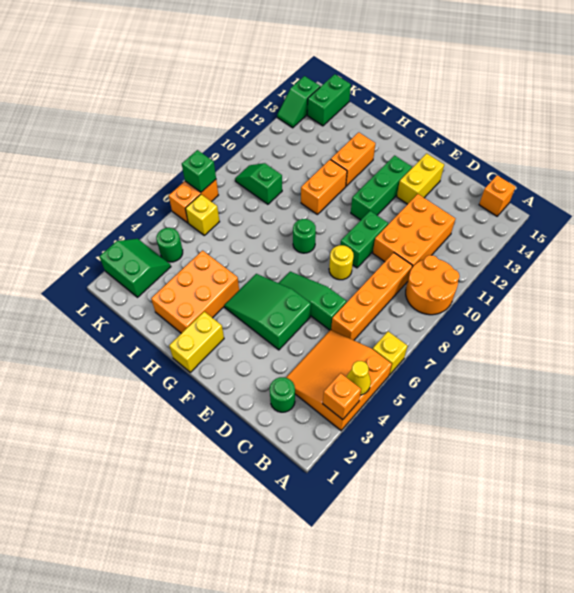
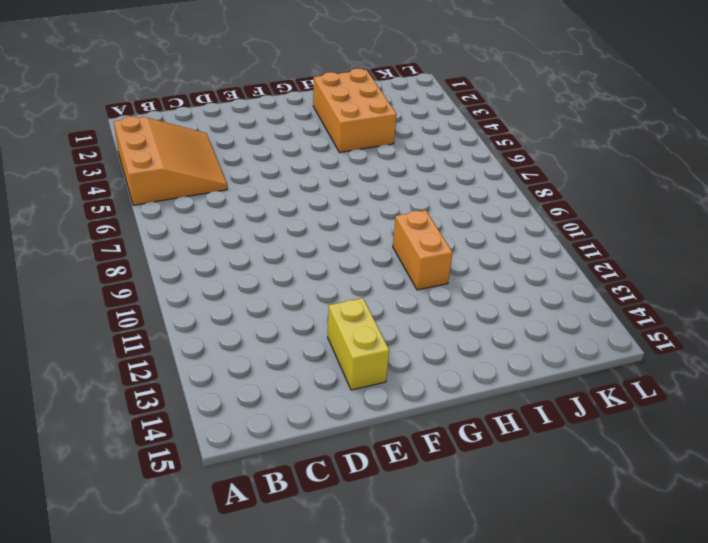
none -> yellow 1x1 brick [373,331,408,375]
none -> orange 2x2 round brick [406,255,459,315]
none -> orange 1x1 brick [479,175,515,216]

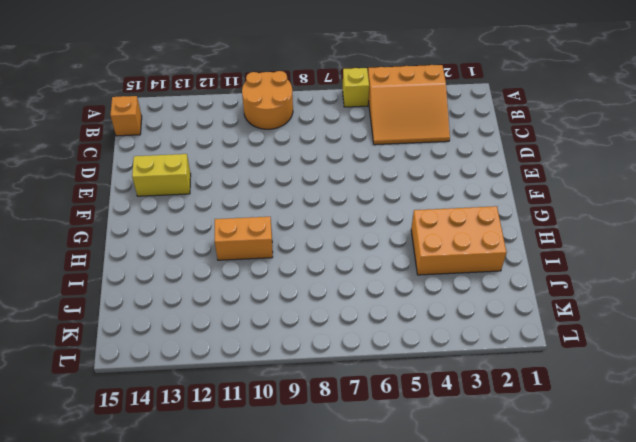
none -> green 1x1 round brick [270,377,295,412]
none -> orange 1x4 brick [331,253,412,340]
none -> orange 2x3 brick [373,194,455,267]

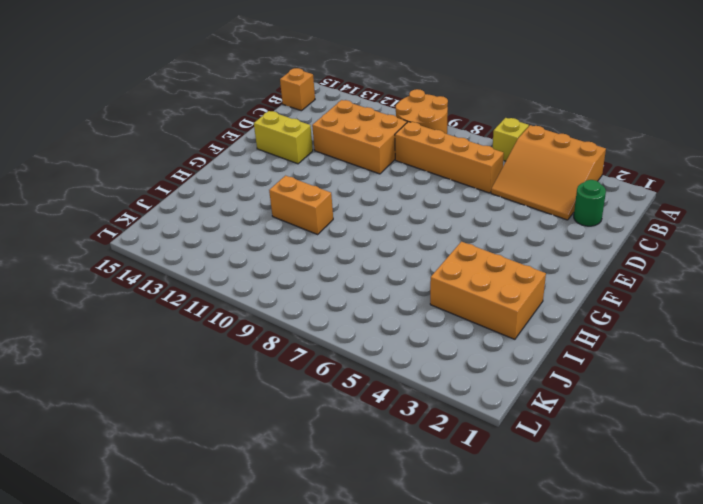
none -> green 1x3 slope [279,272,347,330]
none -> green 2x3 slope [224,274,311,350]
none -> yellow 1x1 round brick [329,245,354,280]

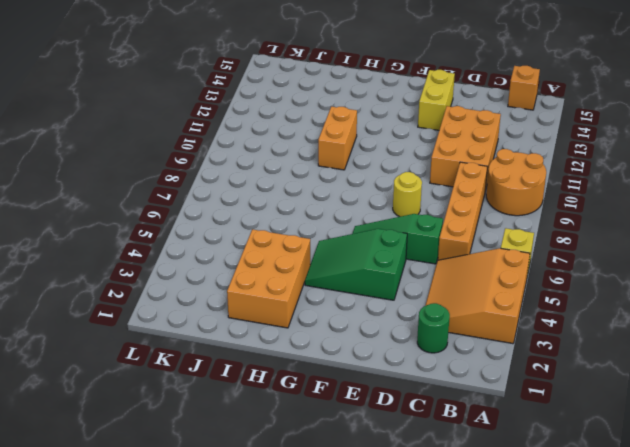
none -> green 1x2 brick [341,211,388,268]
none -> green 1x3 brick [351,155,412,220]
none -> yellow 1x2 brick [169,312,224,372]

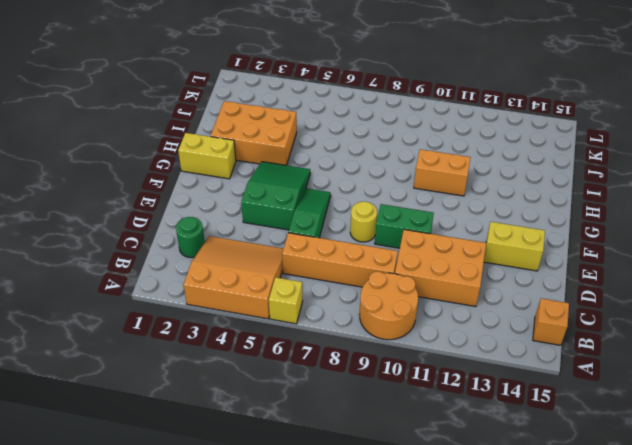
none -> green 1x3 brick [351,155,412,220]
none -> green 1x1 round brick [293,219,316,253]
none -> orange 1x2 brick [331,132,375,186]

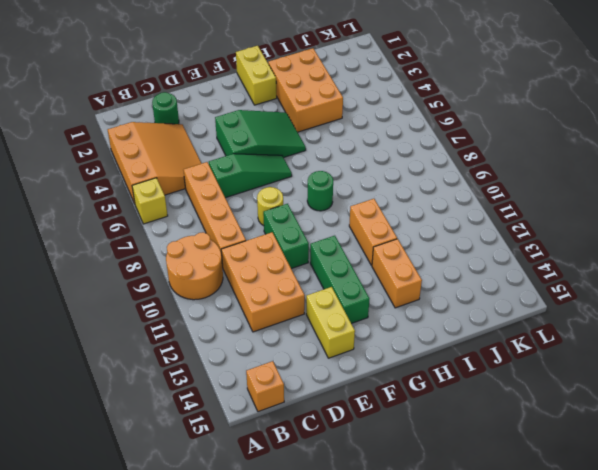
none -> green 1x2 slope [235,163,282,204]
none -> green 2x2 slope [100,239,171,297]
none -> green 1x1 round brick [156,228,183,262]

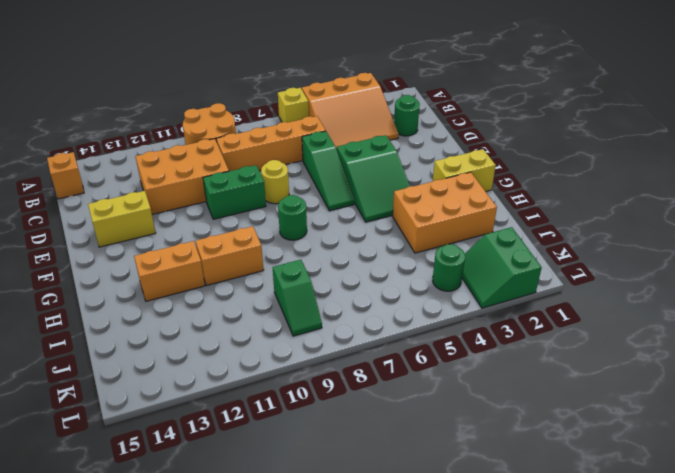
none -> green 1x3 brick [351,155,412,220]
none -> yellow 1x1 brick [185,194,220,235]
none -> green 1x2 brick [307,74,351,126]

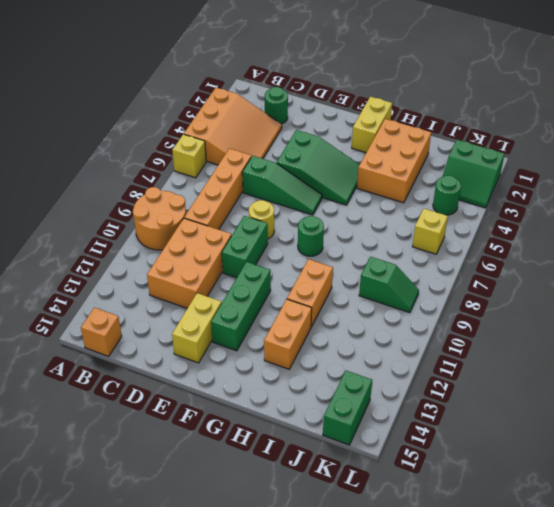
none -> orange 1x2 brick [169,180,218,223]
none -> green 1x2 slope [277,76,320,128]
none -> orange 1x1 brick [322,373,361,420]

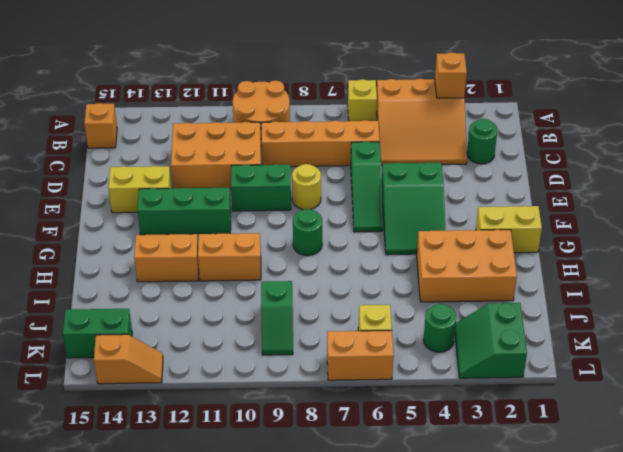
orange 1x2 slope [94,334,163,384] -> green 1x2 slope [277,76,320,128]
none -> yellow 1x1 cone [346,361,371,395]
none -> green 1x1 brick [182,150,216,192]

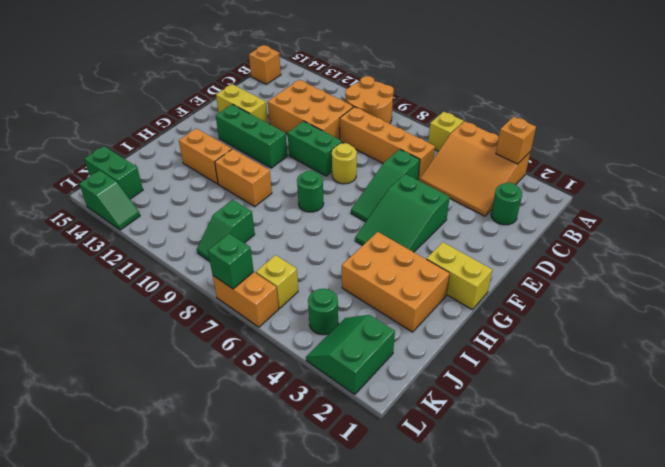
none -> yellow 1x1 cone [346,361,371,395]

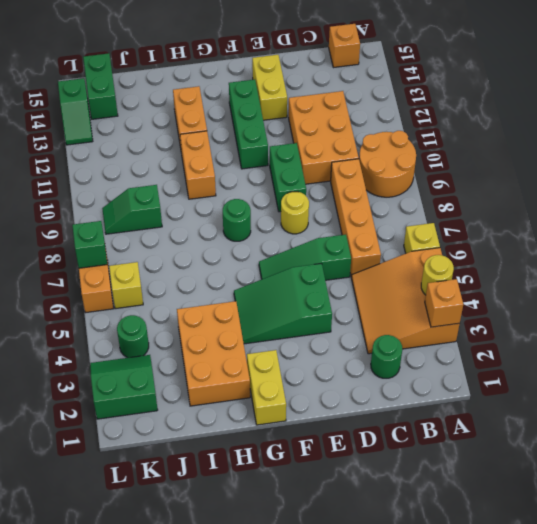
yellow 1x1 round brick [421,255,454,295] -> yellow 1x1 cone [346,361,371,395]

